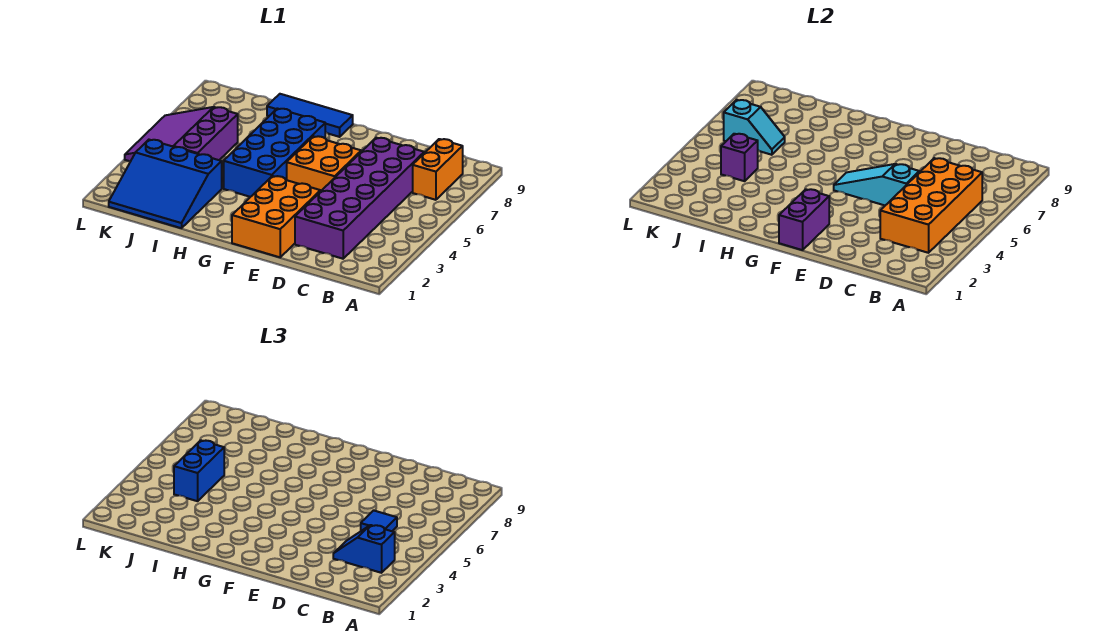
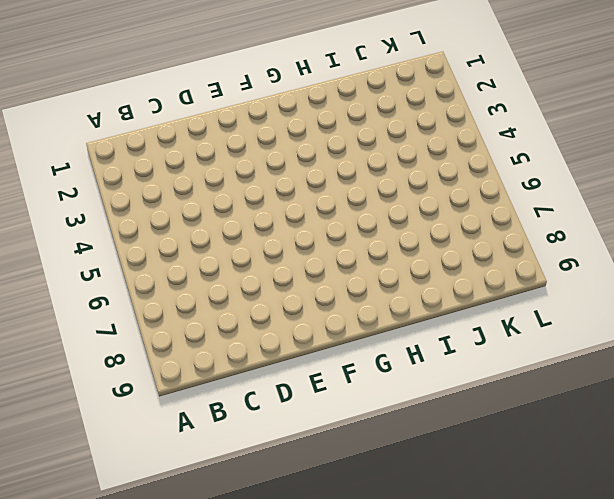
none -> orange 1x2 brick [413,139,463,200]
none -> purple 2x6 brick [295,138,424,259]
none -> orange 2x3 brick [232,176,320,257]

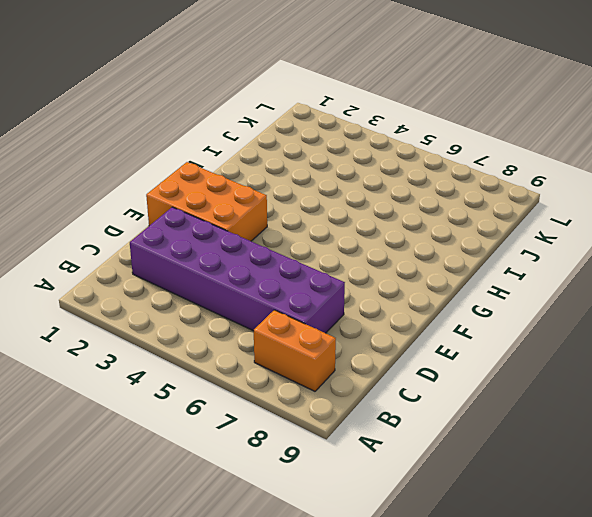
none -> orange 2x2 brick [287,136,361,192]
none -> blue 2x4 brick [224,108,325,197]
none -> blue 1x3 tile [267,94,353,137]

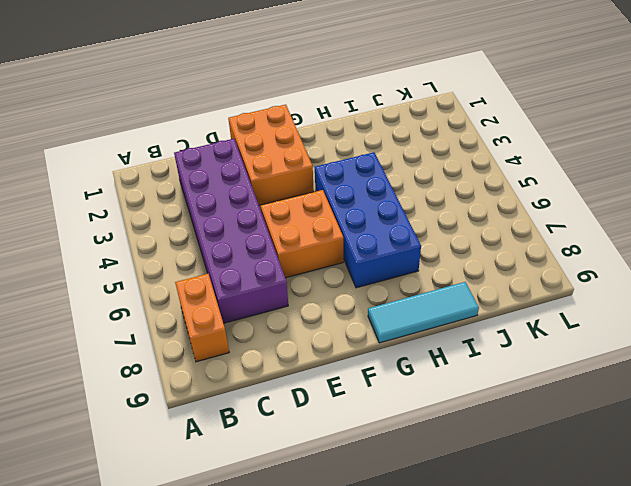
cyan 1x3 tile [368,282,479,343] -> blue 1x3 tile [267,94,353,137]
none -> blue 3x3 slope [109,140,222,228]
none -> purple 3x3 slope [125,107,238,161]
none -> orange 2x4 brick [880,158,982,253]

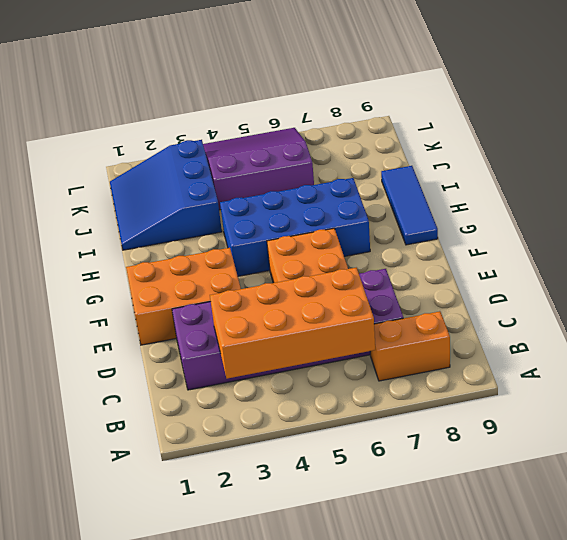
none -> cyan 1x3 slope [834,164,919,205]
none -> purple 1x2 brick [779,189,829,250]
none -> purple 1x1 brick [721,134,758,181]

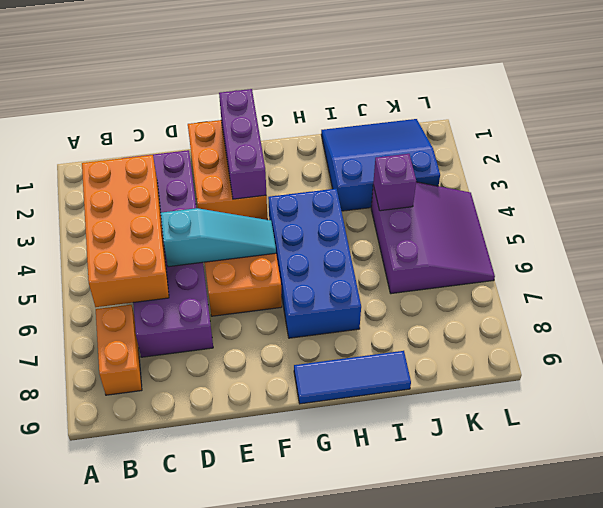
purple 1x3 brick [219,89,266,199] -> purple 1x2 brick [779,189,829,250]
none -> cyan 1x2 slope [724,100,785,155]
none -> blue 1x2 slope [333,525,395,573]
none -> blue 1x1 tile [361,510,397,531]

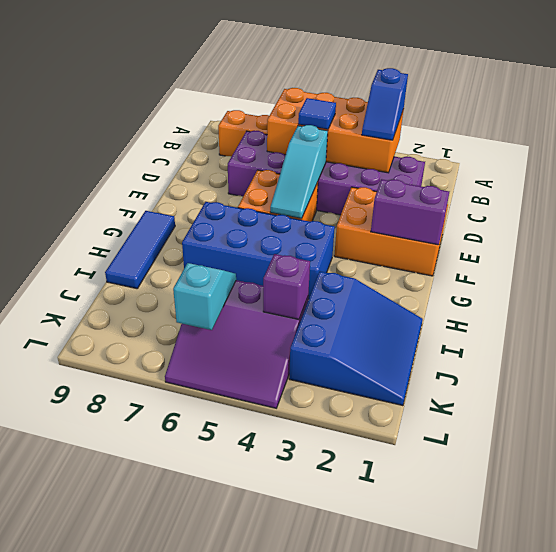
none -> blue 1x2 brick [174,440,224,501]

